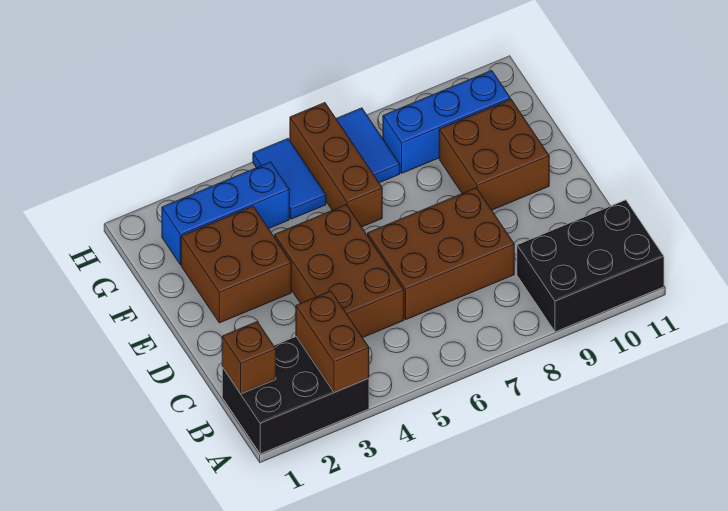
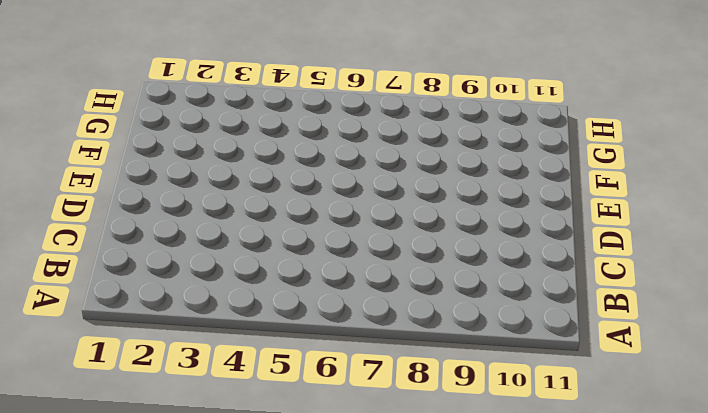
none -> black 2x3 brick [222,337,369,454]
none -> black 2x3 brick [517,200,664,332]
none -> brown 2x3 brick [275,205,404,338]

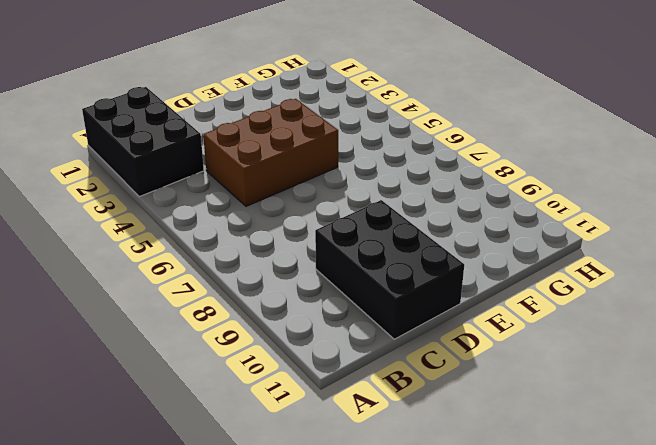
black 2x3 brick [315,200,464,339] -> black 2x3 brick moved to [517,200,664,332]
none -> brown 2x3 brick [368,188,514,320]
none -> brown 2x2 brick [181,206,291,323]
none -> brown 2x2 brick [439,99,549,210]

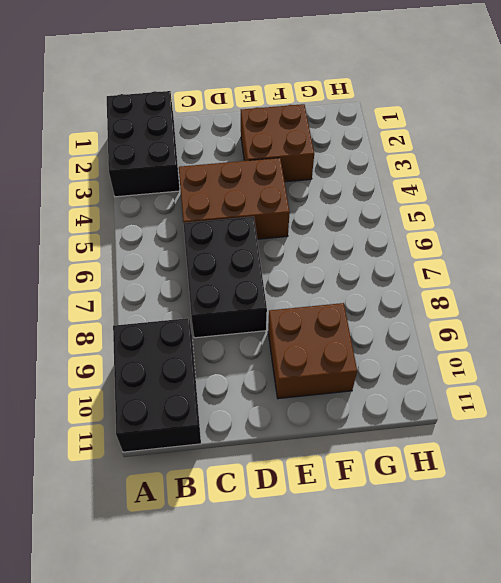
black 2x3 brick [183,217,267,338] -> brown 2x3 brick [368,188,514,320]
none -> brown 1x3 brick [290,103,382,227]
none -> blue 1x3 brick [162,162,289,265]
none -> blue 1x2 tile [253,139,326,219]

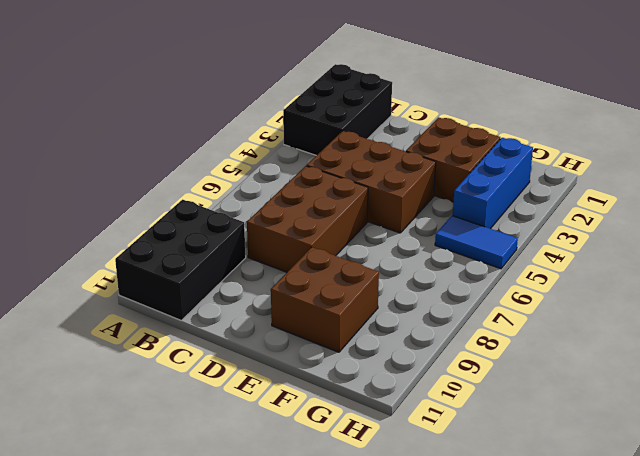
none -> brown 1x3 brick [290,103,382,227]
none -> blue 1x2 tile [336,108,400,183]
none -> blue 1x3 brick [383,71,510,173]

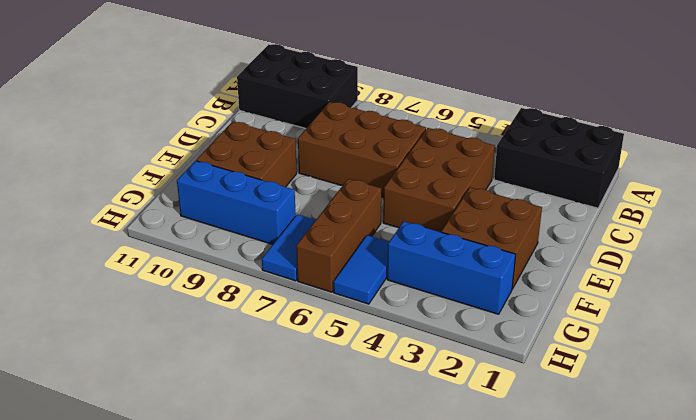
none -> brown 1x2 brick [296,291,369,393]
none -> brown 1x1 brick [222,322,276,394]

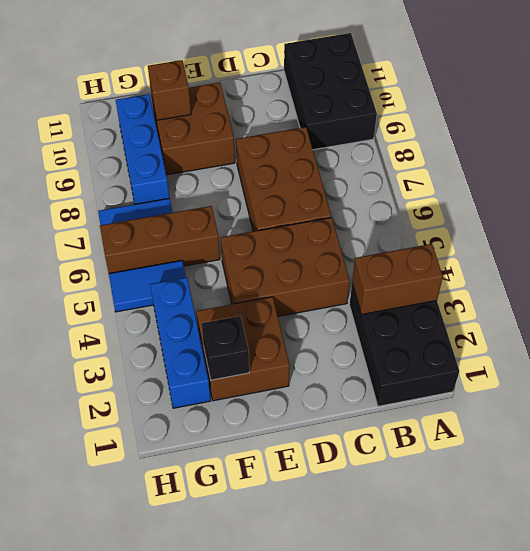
black 1x1 brick [201,316,249,380] -> none
brown 1x1 brick [148,60,191,120] -> brown 1x1 brick moved to [222,322,276,394]

